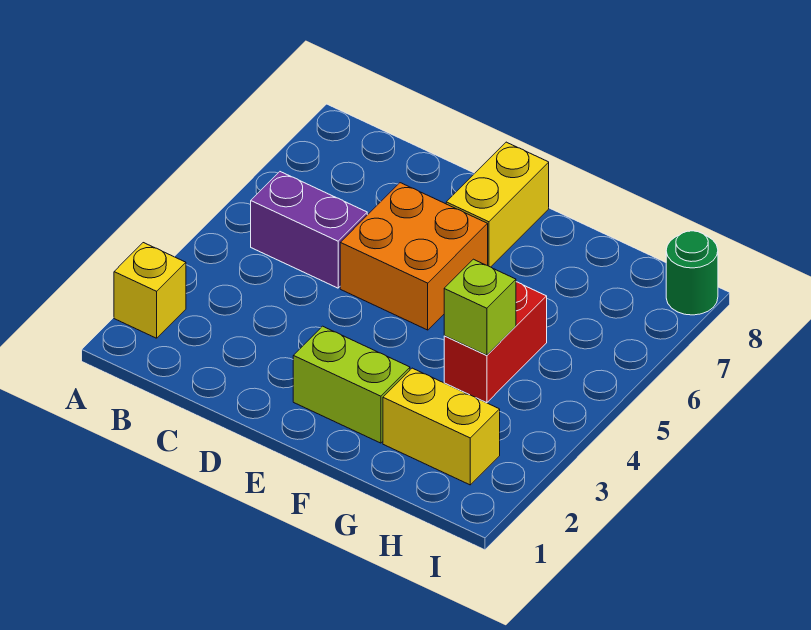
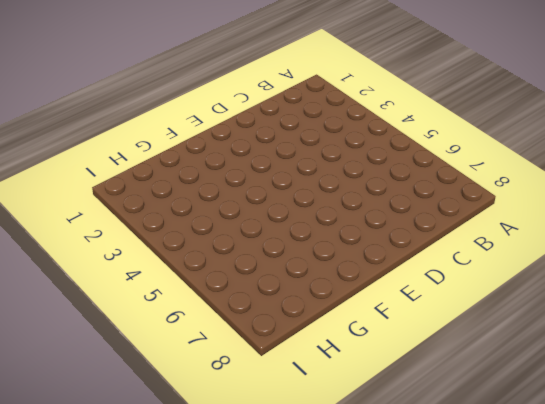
none -> yellow 1x1 brick [114,243,186,338]
none -> purple 1x2 brick [251,172,367,288]

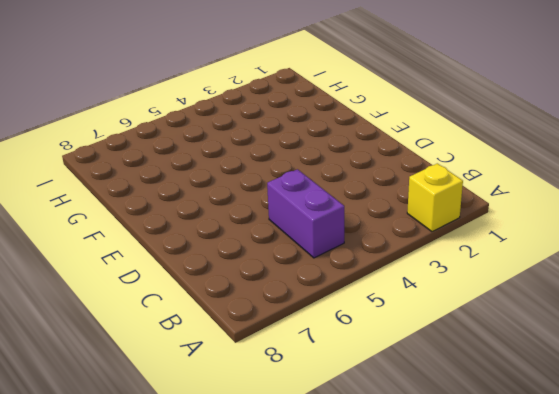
none -> orange 2x2 brick [340,183,488,330]
none -> lime 1x2 brick [293,326,410,443]

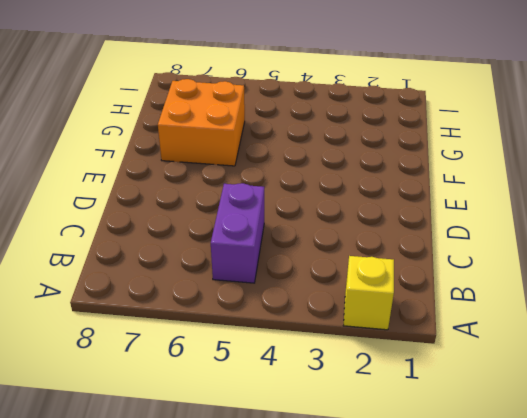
orange 2x2 brick [158,79,245,166] -> orange 2x2 brick moved to [340,183,488,330]
none -> lime 1x2 brick [293,326,410,443]
none -> yellow 1x2 brick [446,142,549,267]

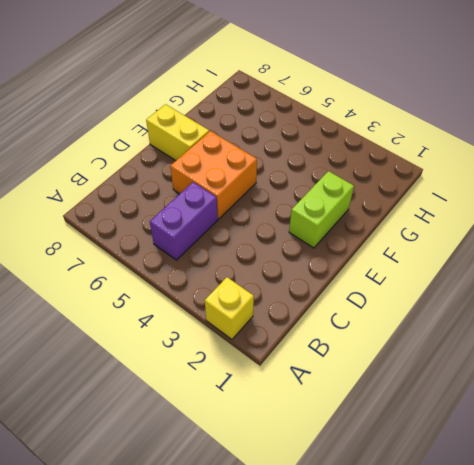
none -> yellow 1x2 brick [383,368,500,485]
none -> red 1x2 brick [444,282,547,403]

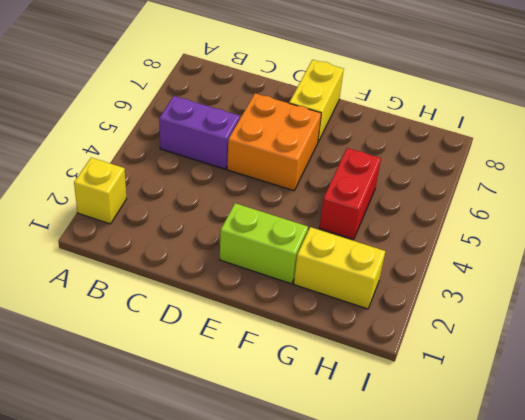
none -> green 1x1 round brick [666,231,718,315]
none -> lime 1x1 brick [444,259,516,355]

